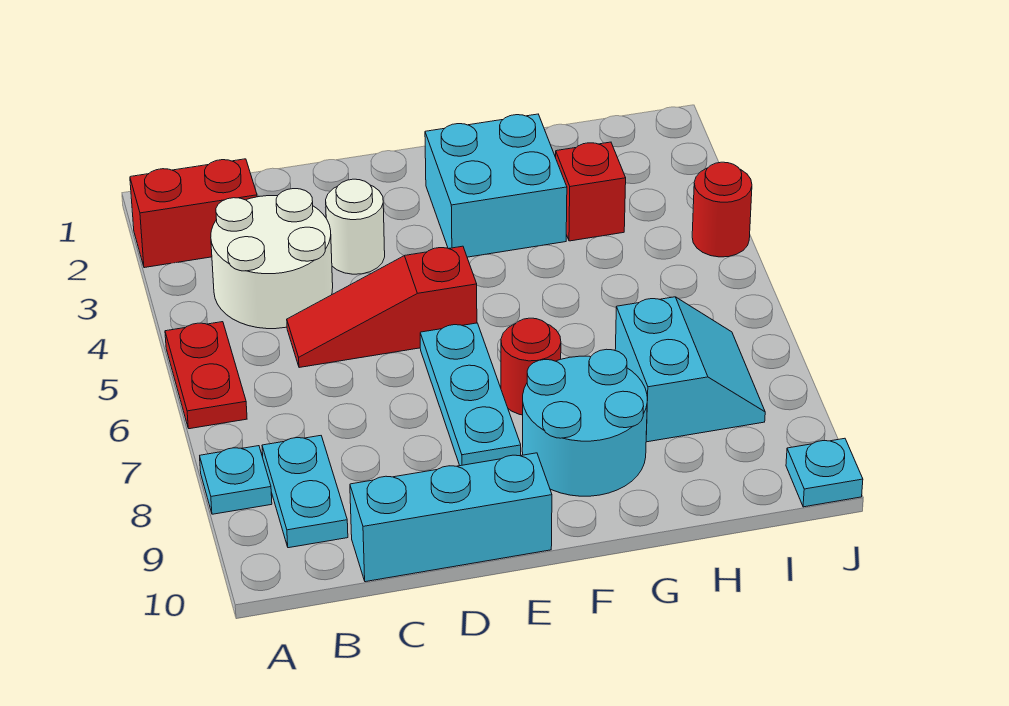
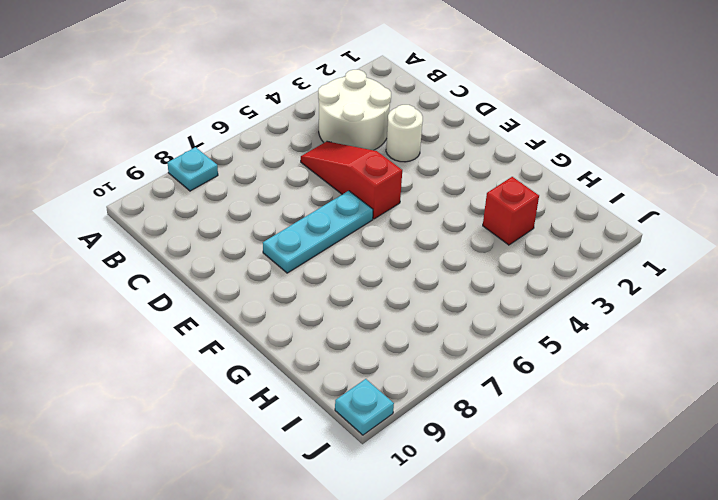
none -> red 1x2 brick [130,159,257,268]
none -> red 1x2 plate [165,322,247,429]
none -> cyan 1x2 plate [262,436,348,548]

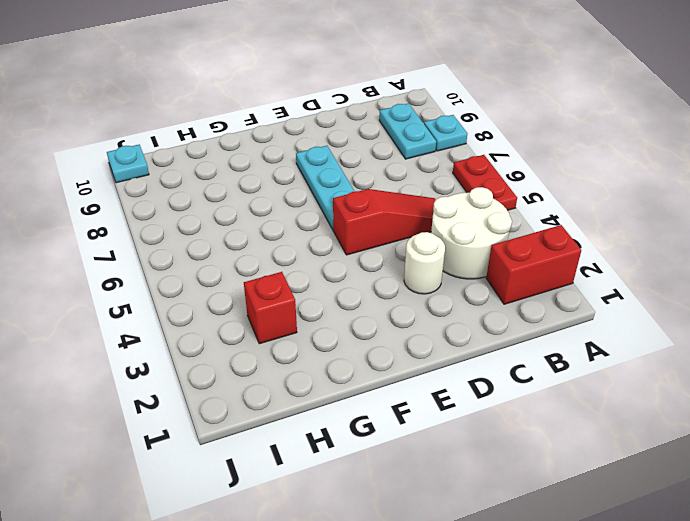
none -> cyan 1x3 brick [350,453,552,582]
none -> cyan 2x2 brick [425,114,567,257]
none -> red 1x1 round brick [501,318,561,415]

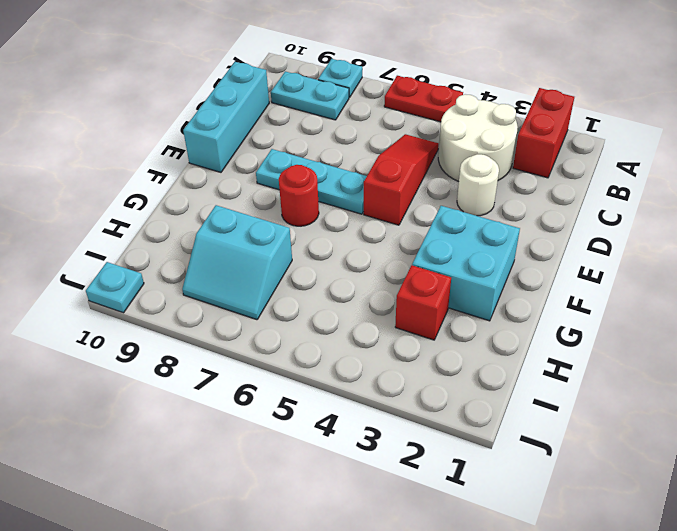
none -> cyan 2x2 round brick [522,349,647,496]
none -> red 1x1 round brick [692,162,752,257]

